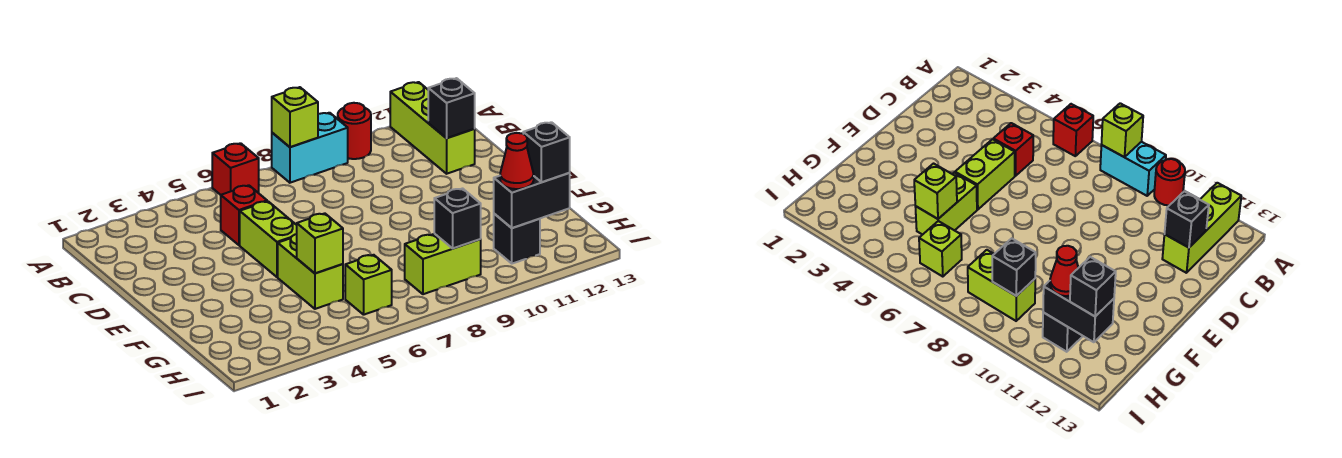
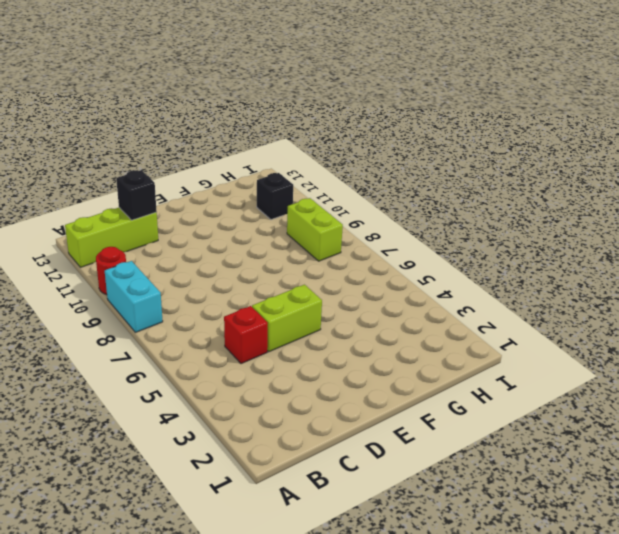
none -> red 1x1 brick [212,143,259,195]
none -> lime 1x2 brick [278,234,343,309]
none -> lime 1x1 brick [345,255,392,315]

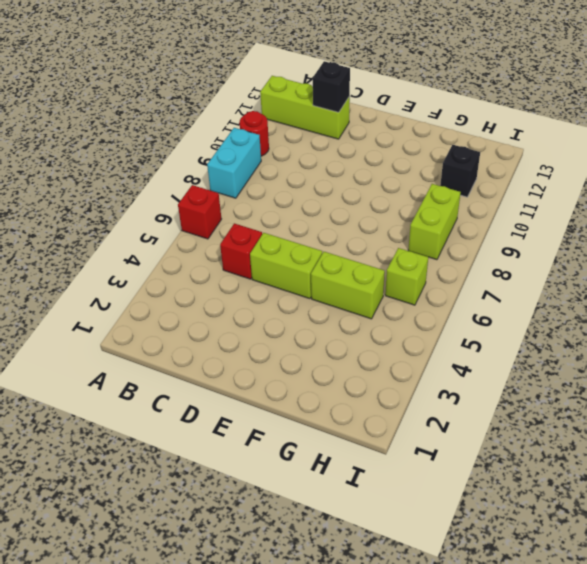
none -> lime 1x1 brick [272,87,318,147]
none -> lime 1x1 brick [297,213,343,273]
none -> black 1x1 brick [434,189,481,248]

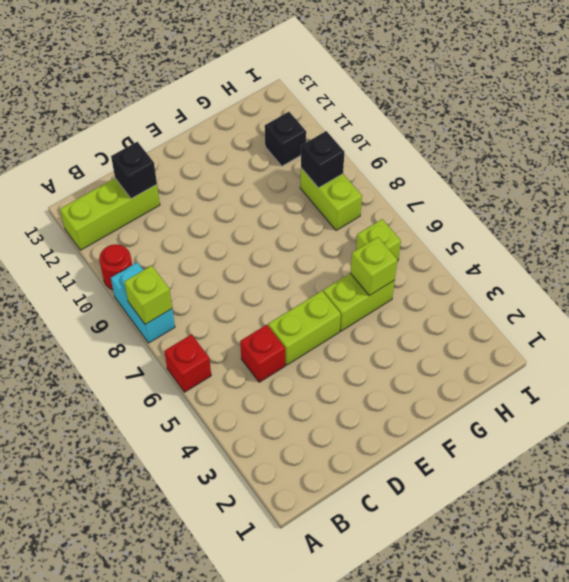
none -> black 1x2 brick [494,173,570,228]
none -> red 1x1 cone [500,133,534,189]
none -> black 1x1 brick [523,122,570,182]

